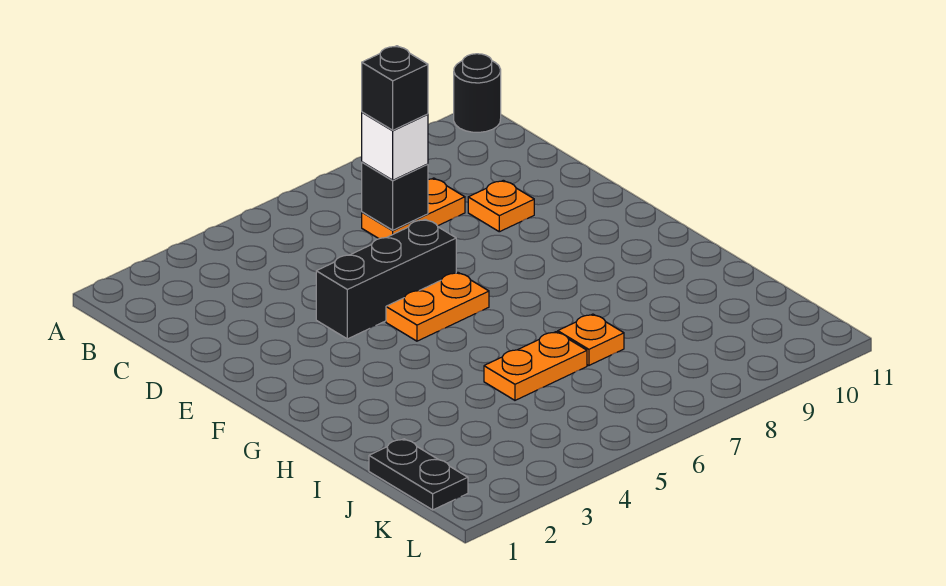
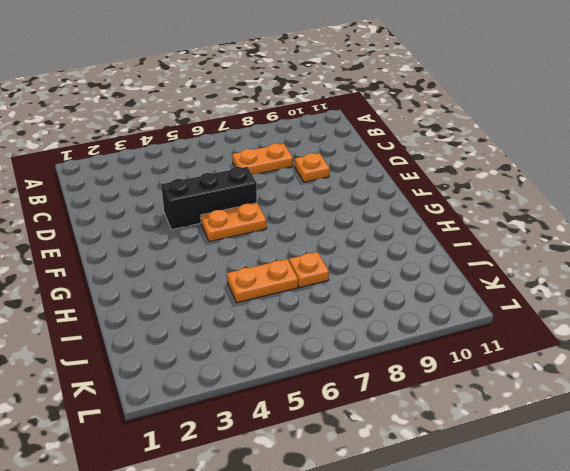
none -> black 1x1 round brick [454,54,501,132]
none -> black 1x2 plate [369,439,468,510]

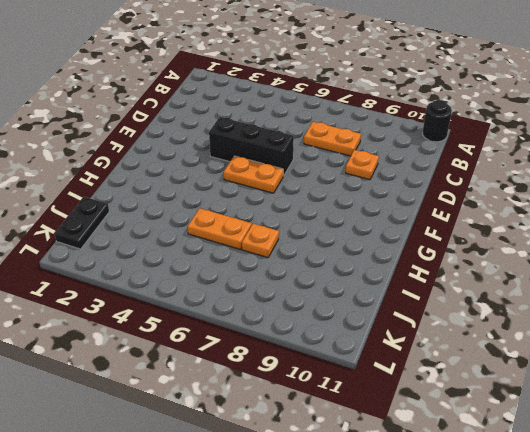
none -> black 1x1 brick [362,162,428,230]
none -> white 1x1 brick [362,112,428,180]

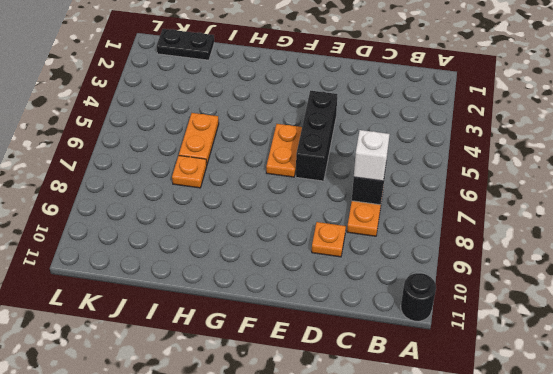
none -> black 1x1 brick [362,46,428,130]

